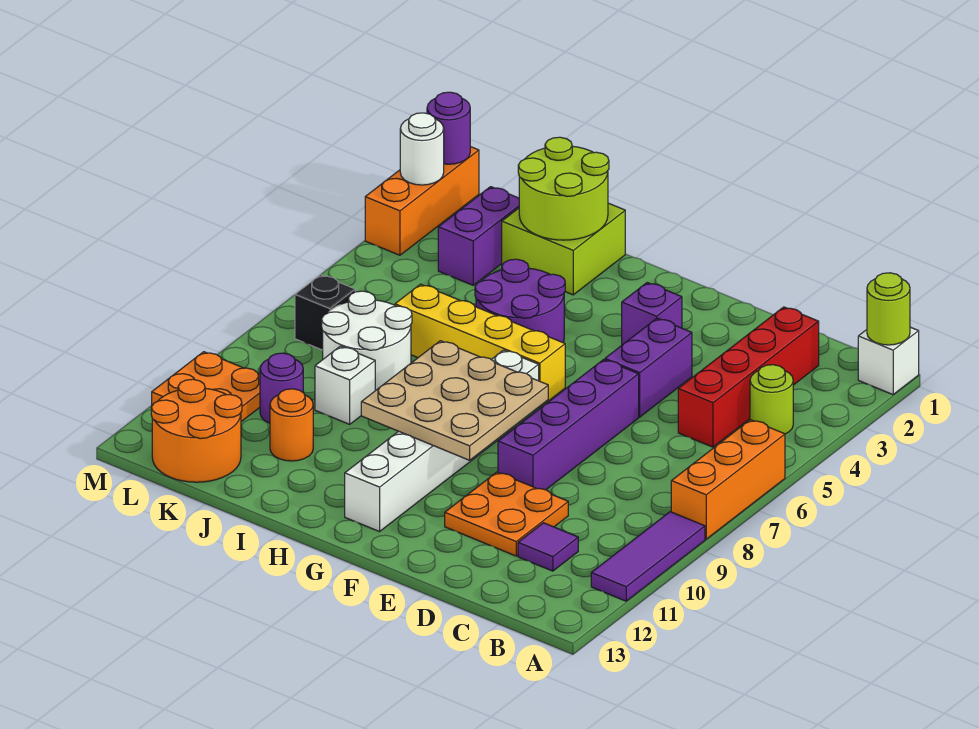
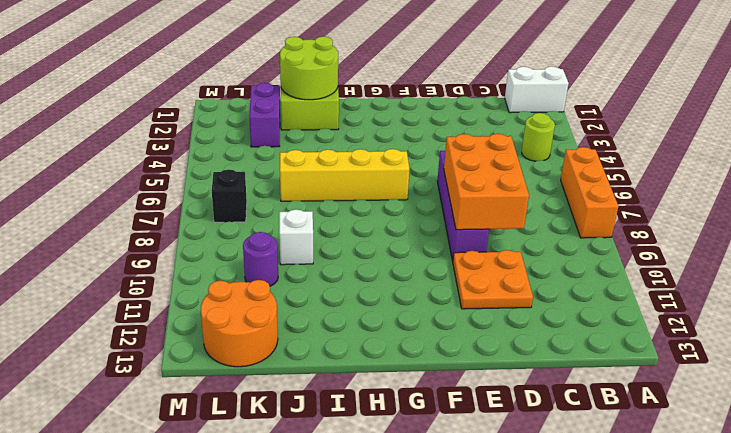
white 1x2 brick [505,66,569,113] -> white 1x1 brick [858,327,919,395]
orange 2x3 brick [444,134,529,230] -> none
none -> purple 1x3 tile [591,512,705,601]
none -> red 1x4 brick [678,307,819,447]
none -> purple 1x1 tile [518,523,578,571]

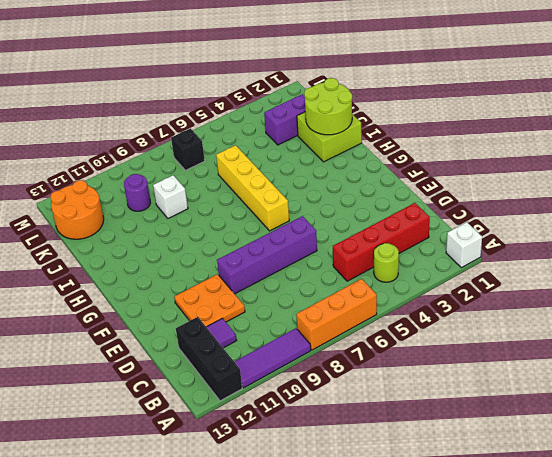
black 1x3 brick [176,317,242,401] -> none
none -> purple 1x2 brick [605,318,692,417]
none -> purple 1x1 brick [622,283,682,345]
none -> white 1x6 brick [345,350,539,532]

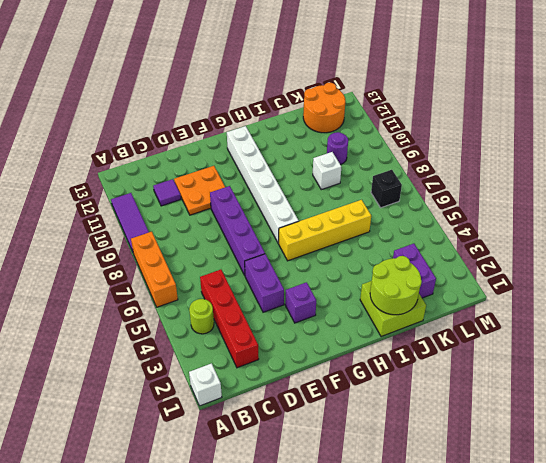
none -> purple 2x2 round brick [475,259,565,342]
none -> white 2x2 round brick [322,291,412,391]
none -> orange 1x1 round brick [270,389,313,461]

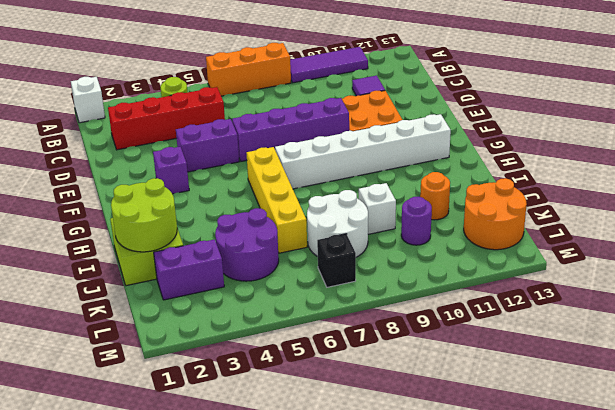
purple 2x2 round brick [215,208,279,281] -> purple 2x2 round brick moved to [475,259,565,342]
none -> orange 2x2 plate [152,352,260,422]
none -> orange 1x3 brick [365,147,479,255]
none -> lime 1x1 round brick [867,273,910,345]

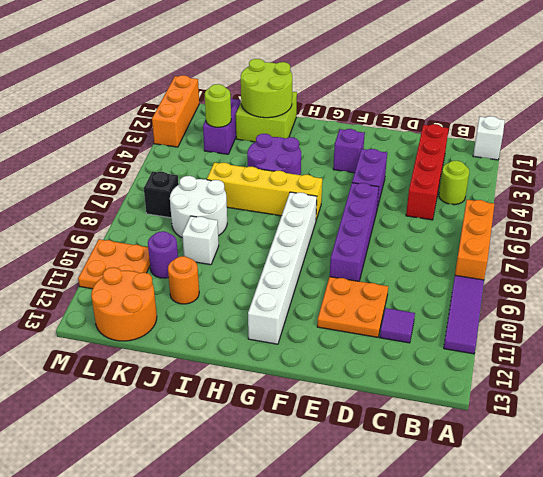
lime 1x1 round brick [205,84,231,127] -> lime 1x1 round brick moved to [867,273,910,345]
none -> tan 3x3 plate [361,341,548,460]
none -> purple 1x1 round brick [427,92,470,164]
none -> white 1x1 round brick [400,113,444,185]

